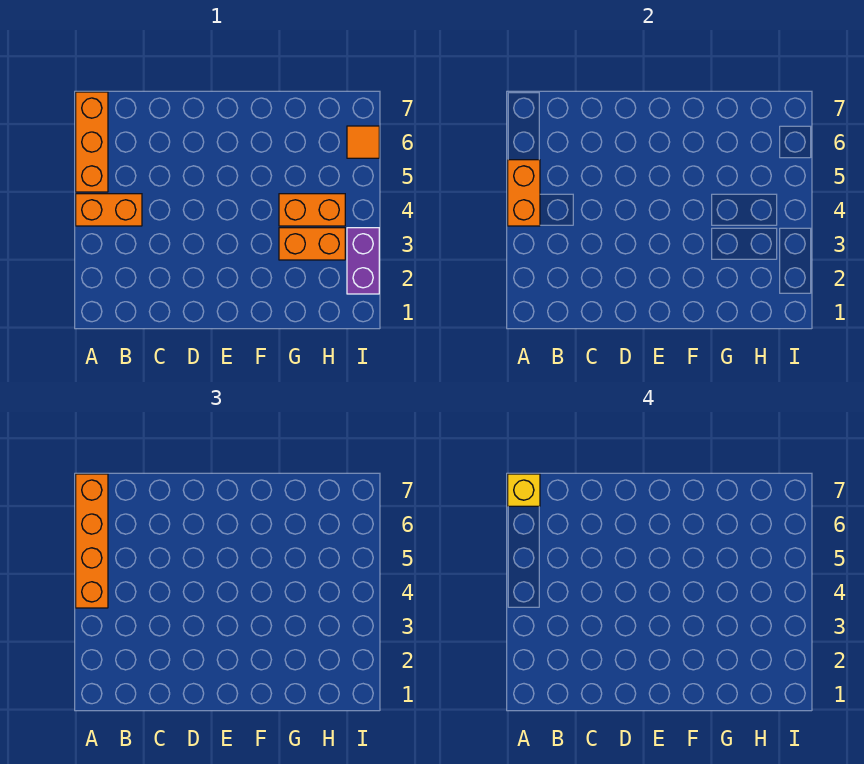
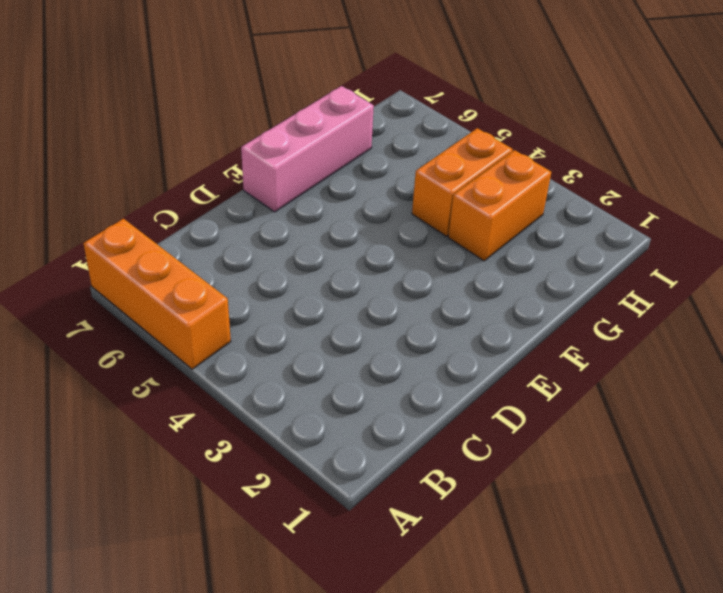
pink 1x3 brick [241,86,374,212] -> none
none -> orange 1x2 brick [76,194,142,226]
none -> purple 1x2 brick [347,228,379,294]

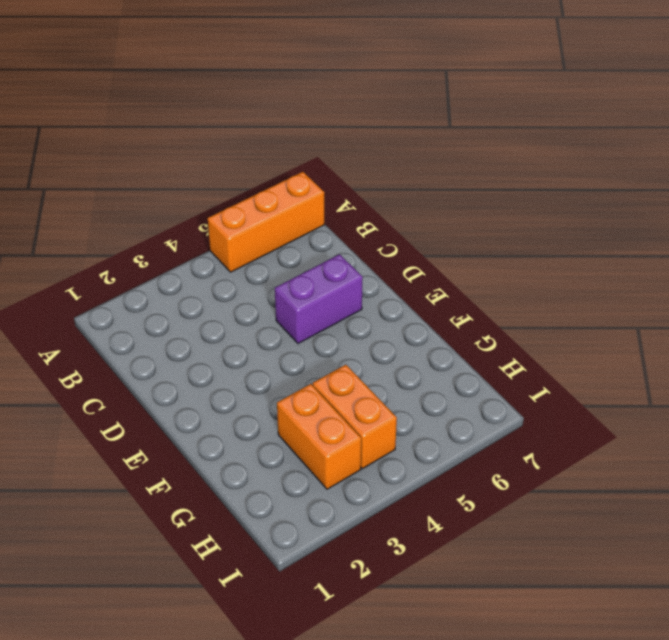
purple 1x2 brick [275,254,363,344] -> purple 1x2 brick moved to [347,228,379,294]
none -> orange 1x2 brick [76,194,142,226]
none -> orange 1x1 tile [347,126,379,158]

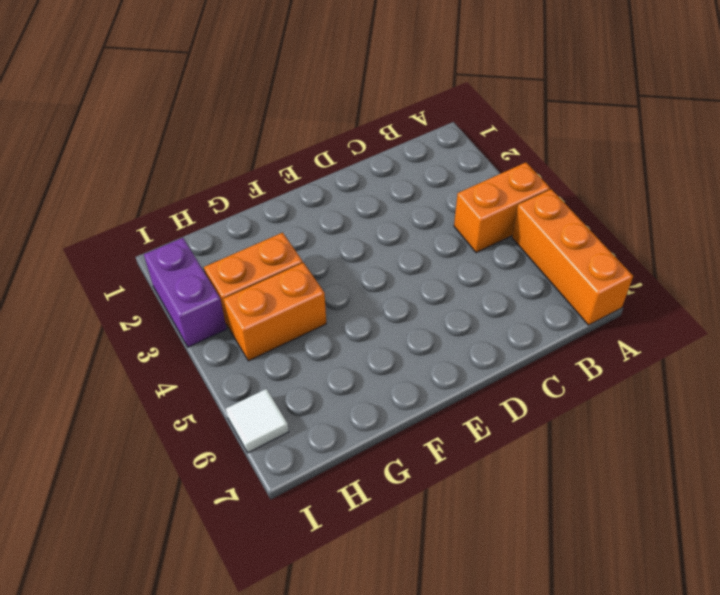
white 1x1 tile [226,389,289,453] -> orange 1x1 tile [347,126,379,158]
none -> orange 1x2 brick [508,160,540,226]
none -> orange 1x4 brick [76,474,108,608]

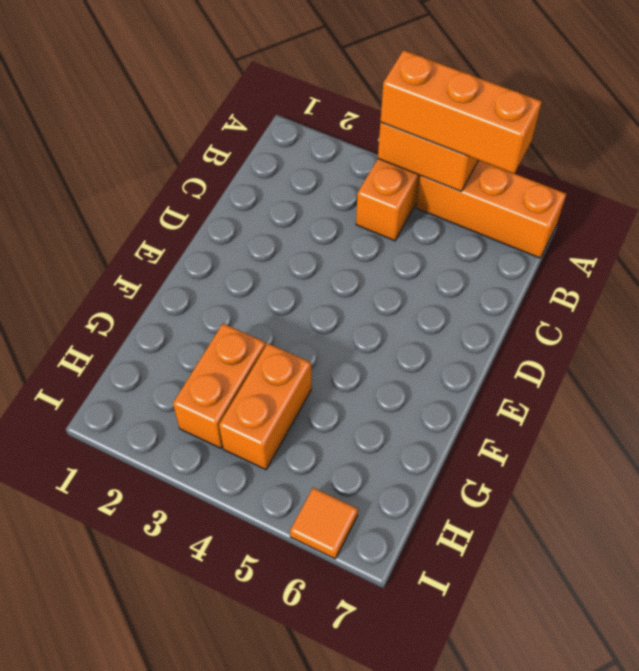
orange 1x3 brick [380,50,542,174] -> orange 1x4 brick [76,474,108,608]
none -> purple 1x2 brick [347,228,379,294]
none -> yellow 1x1 brick [508,474,540,506]

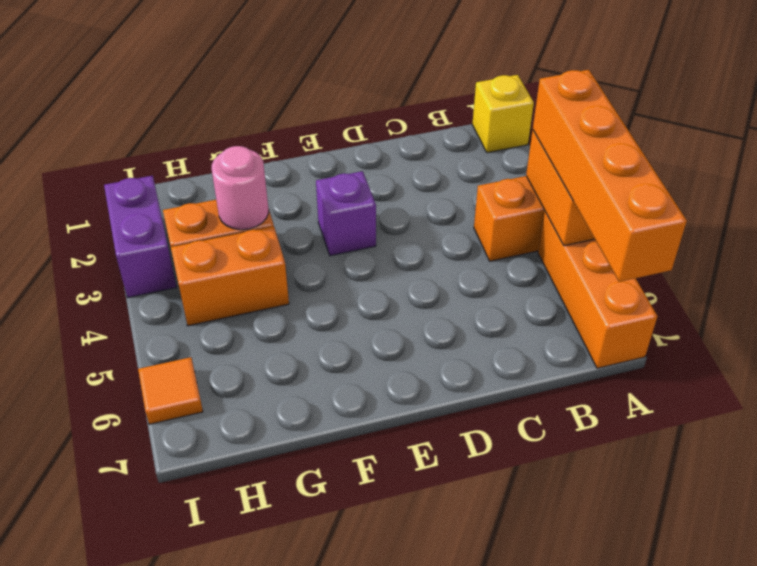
yellow 1x1 brick [472,75,534,153] -> yellow 1x1 brick moved to [508,474,540,506]
purple 1x1 brick [316,171,376,256] -> none
pink 1x1 round brick [212,146,269,230] -> none

